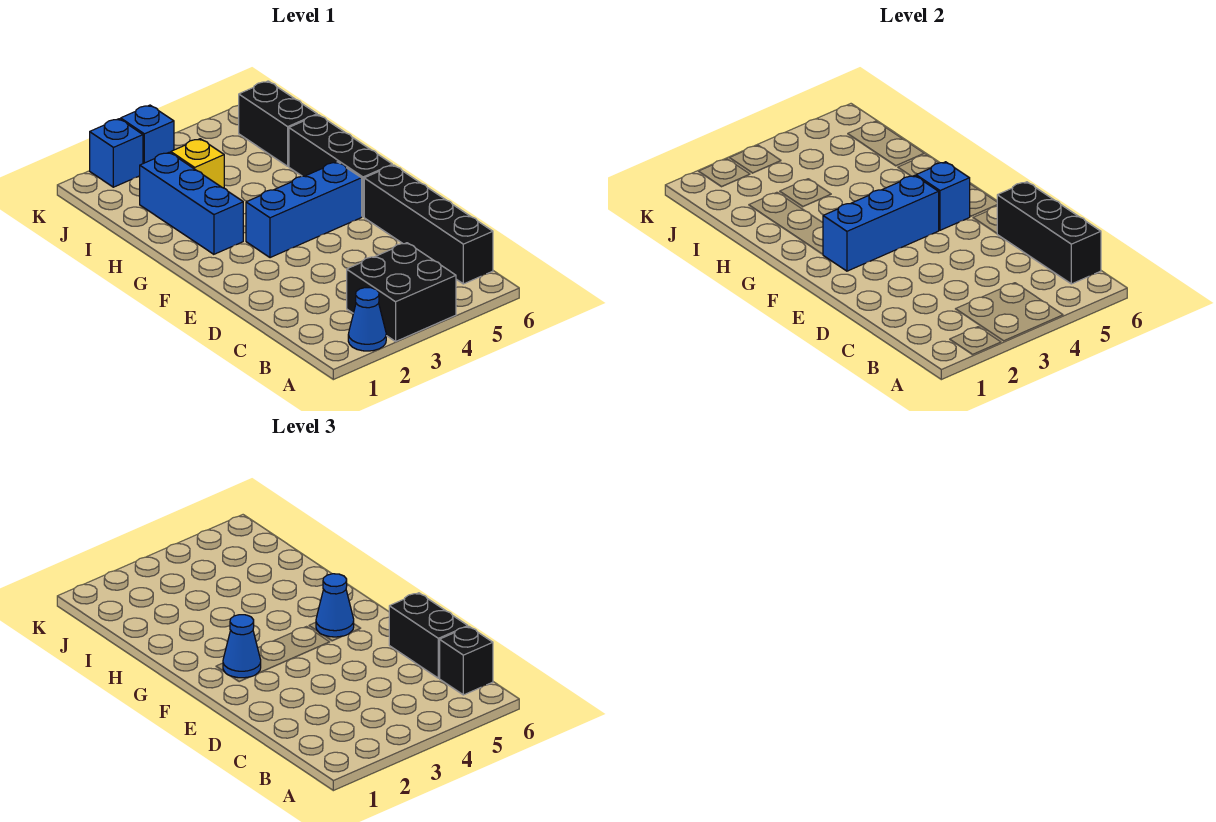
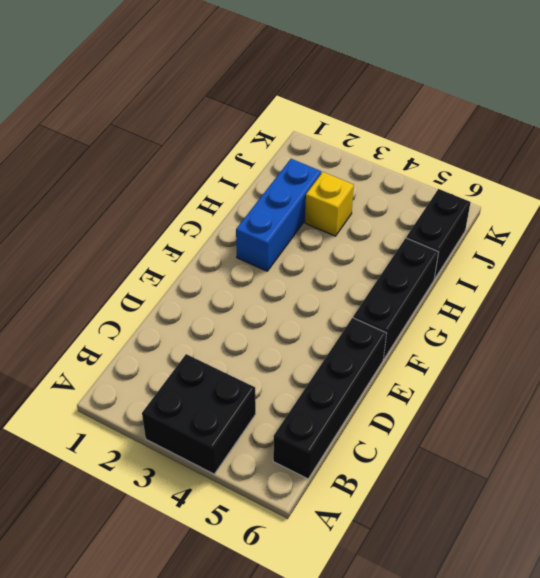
none -> blue 1x1 cone [348,288,386,351]
none -> blue 1x3 brick [246,162,362,258]
none -> blue 1x1 brick [90,119,143,187]

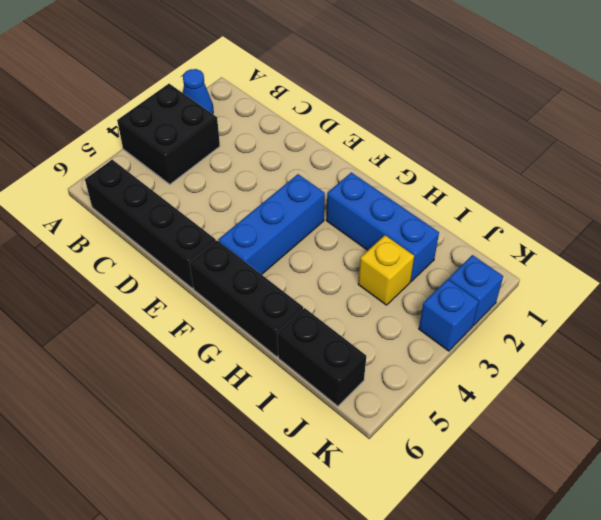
none -> black 1x3 brick [997,182,1101,284]
none -> blue 1x3 brick [823,176,939,271]
none -> blue 1x1 brick [916,162,970,230]

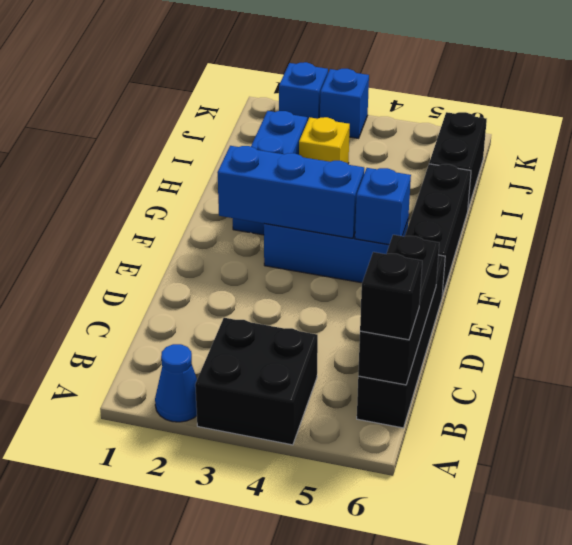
none -> black 1x2 brick [389,593,468,678]
none -> blue 1x1 cone [223,615,261,678]
none -> blue 1x1 cone [316,574,354,637]

